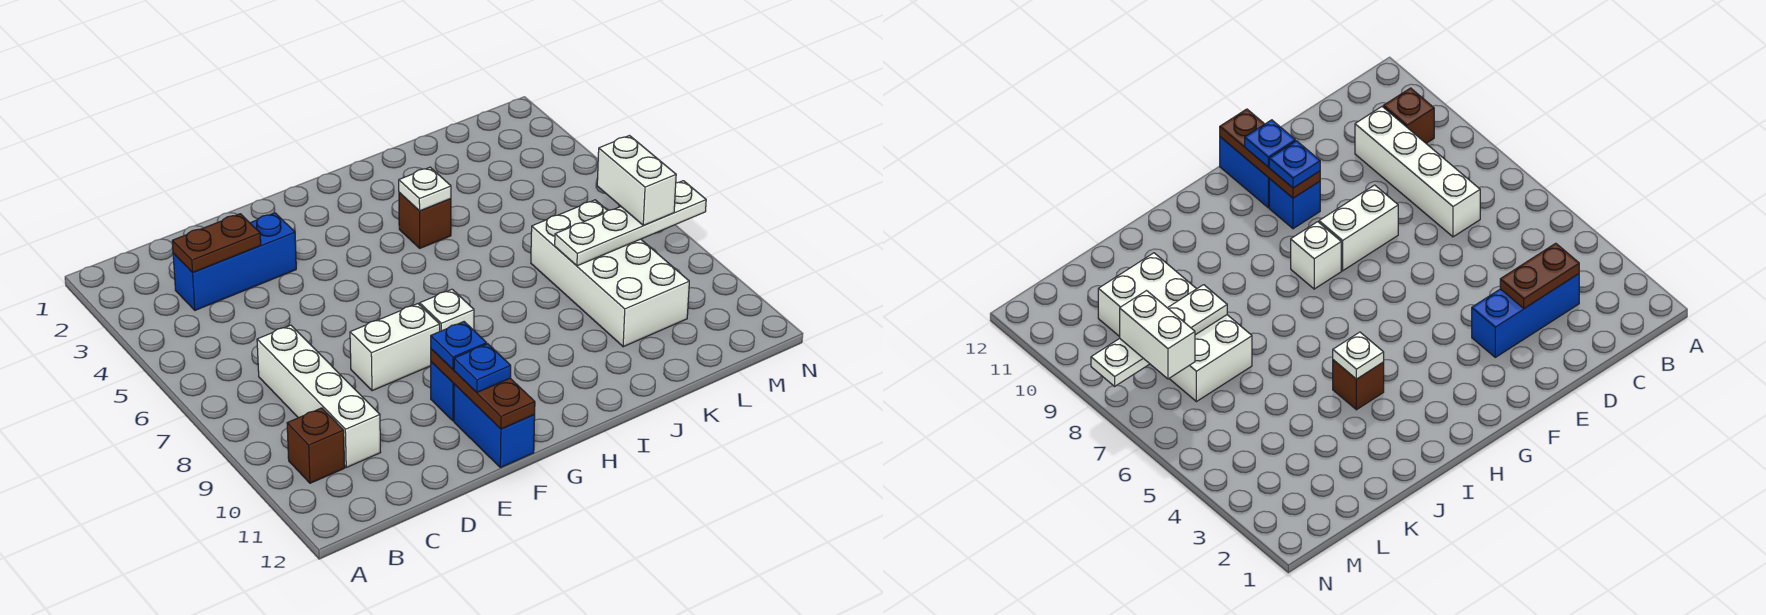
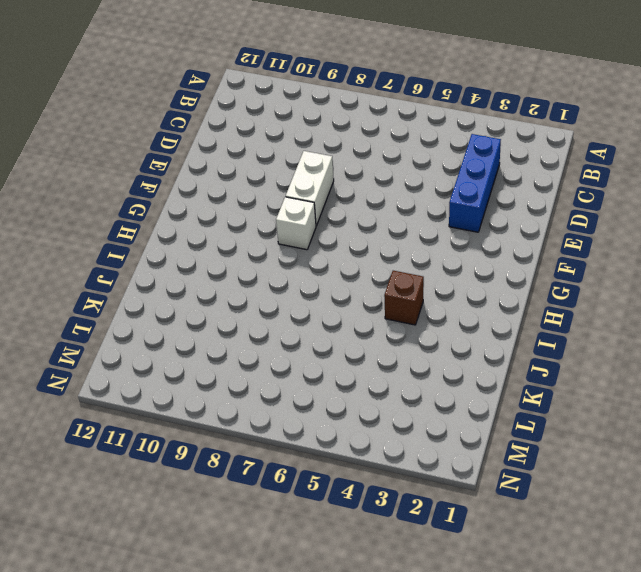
none -> brown 1x1 brick [287,408,345,483]
none -> white 1x4 brick [257,325,381,467]
none -> blue 1x1 brick [431,362,454,421]

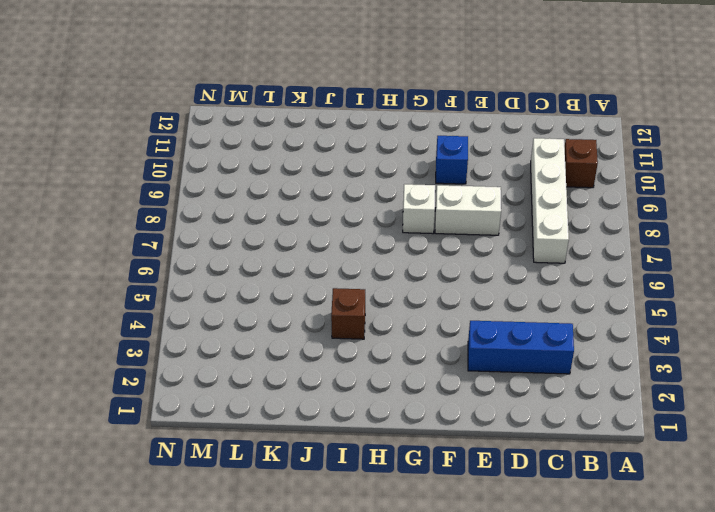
none -> blue 1x2 brick [454,384,535,468]
none -> white 2x4 brick [531,200,689,347]
none -> brown 1x2 plate [172,214,261,273]

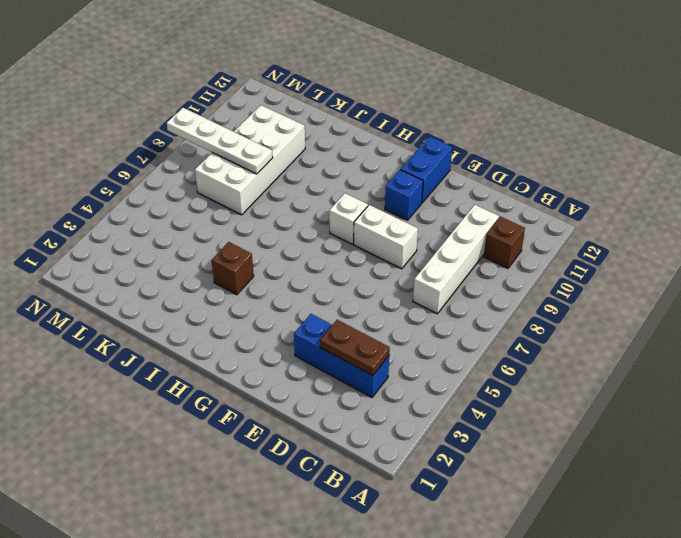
none -> brown 1x3 plate [431,349,535,429]
none -> white 1x1 plate [399,167,451,211]
none -> blue 1x1 plate [431,322,487,370]

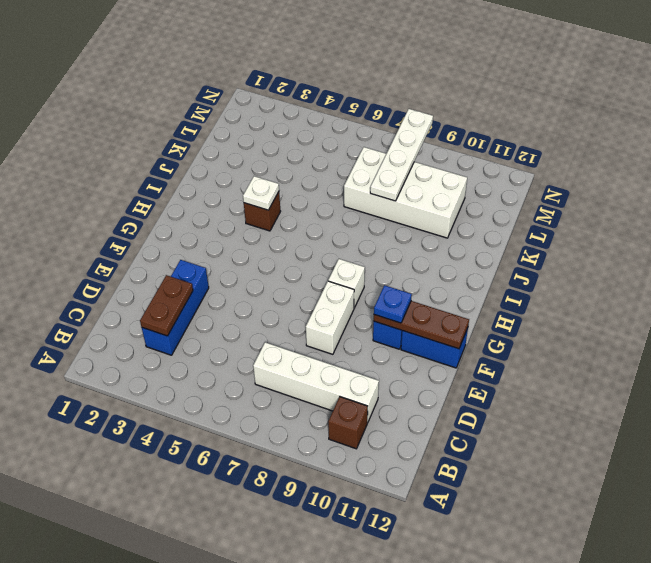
none -> blue 1x1 plate [454,344,511,392]
none -> white 1x2 brick [597,136,676,225]

